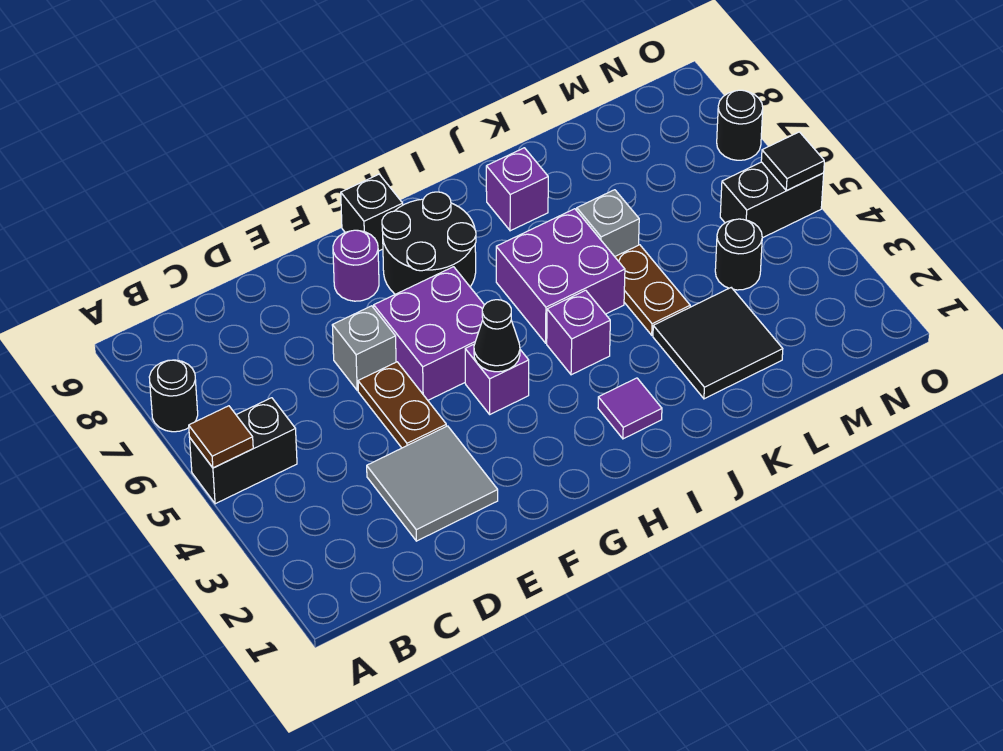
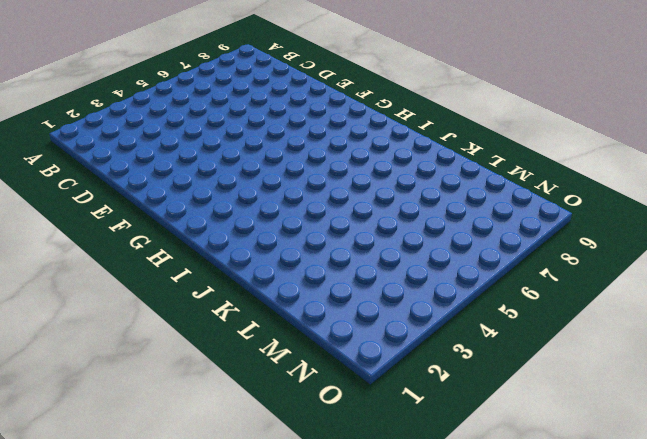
none -> black 1x2 brick [190,398,297,504]
none -> black 1x1 round brick [149,360,198,432]
none -> grey 2x2 tile [367,426,498,541]

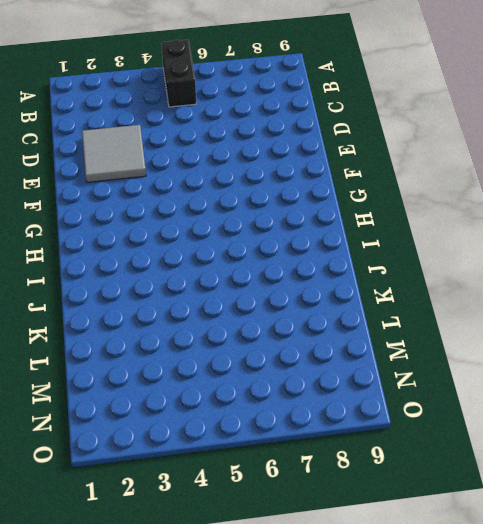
none -> black 1x1 round brick [149,360,198,432]
none -> brown 1x2 plate [358,362,446,448]
none -> grey 1x1 brick [332,306,396,390]

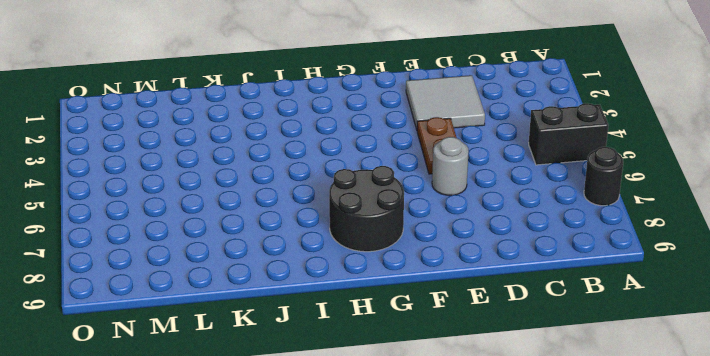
grey 1x1 round brick [432,137,469,195] -> grey 1x1 brick [332,306,396,390]
none -> purple 2x2 brick [374,267,484,400]
none -> purple 1x1 round brick [333,230,379,301]
none -> purple 1x1 brick [465,344,529,414]

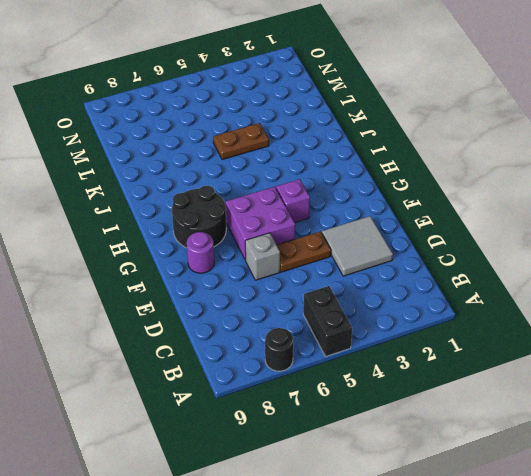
none -> black 1x1 brick [341,174,403,251]
none -> purple 1x1 tile [598,378,662,439]
none -> purple 1x1 brick [547,290,610,375]

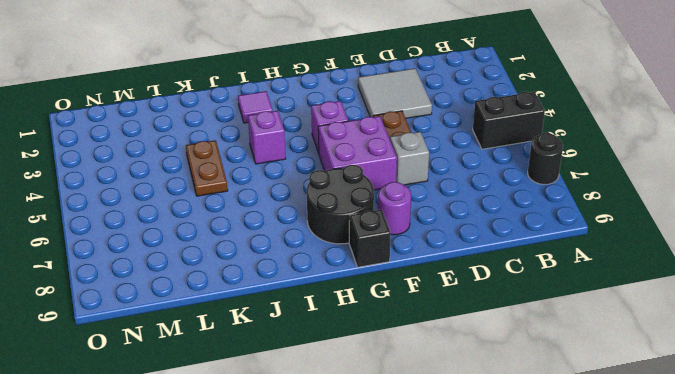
none -> purple 2x2 brick [496,209,625,343]
none -> purple 1x1 brick [486,148,548,231]
none -> black 2x2 tile [653,288,783,399]

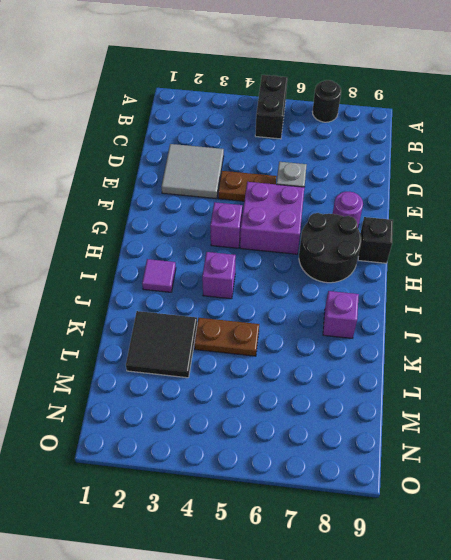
none -> purple 2x2 brick [496,209,625,343]
none -> grey 1x1 brick [577,190,639,257]
none -> black 1x1 round brick [715,219,762,290]

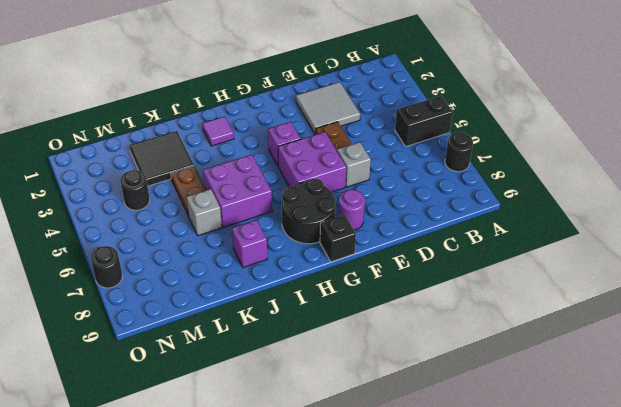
none -> purple 1x1 brick [547,290,610,375]
none -> black 1x2 brick [720,162,824,238]
none -> brown 1x1 tile [189,406,253,468]

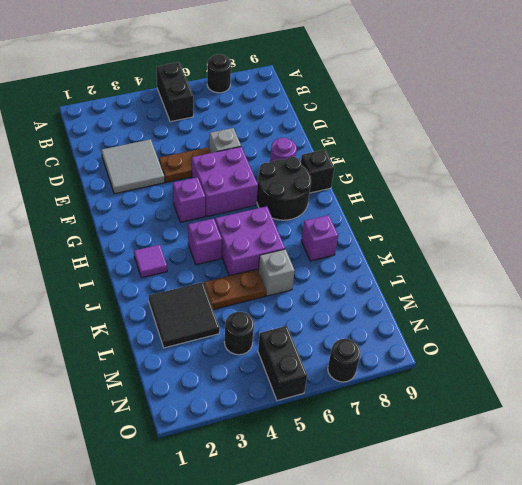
none -> brown 1x1 tile [189,406,253,468]
none -> black 1x1 cone [474,300,520,372]
none -> black 1x1 tile [761,132,824,190]

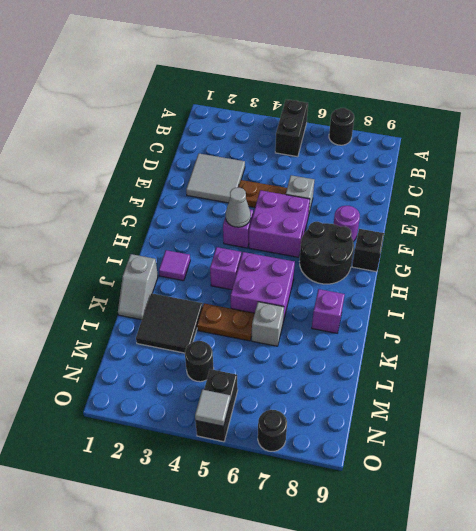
grey 1x1 cone [225,188,251,227] -> black 1x1 cone [474,300,520,372]
grey 1x2 slope [118,254,158,320] -> none
grey 1x1 tile [195,390,230,426] -> black 1x1 tile [761,132,824,190]
none -> brown 1x1 tile [189,406,253,468]

